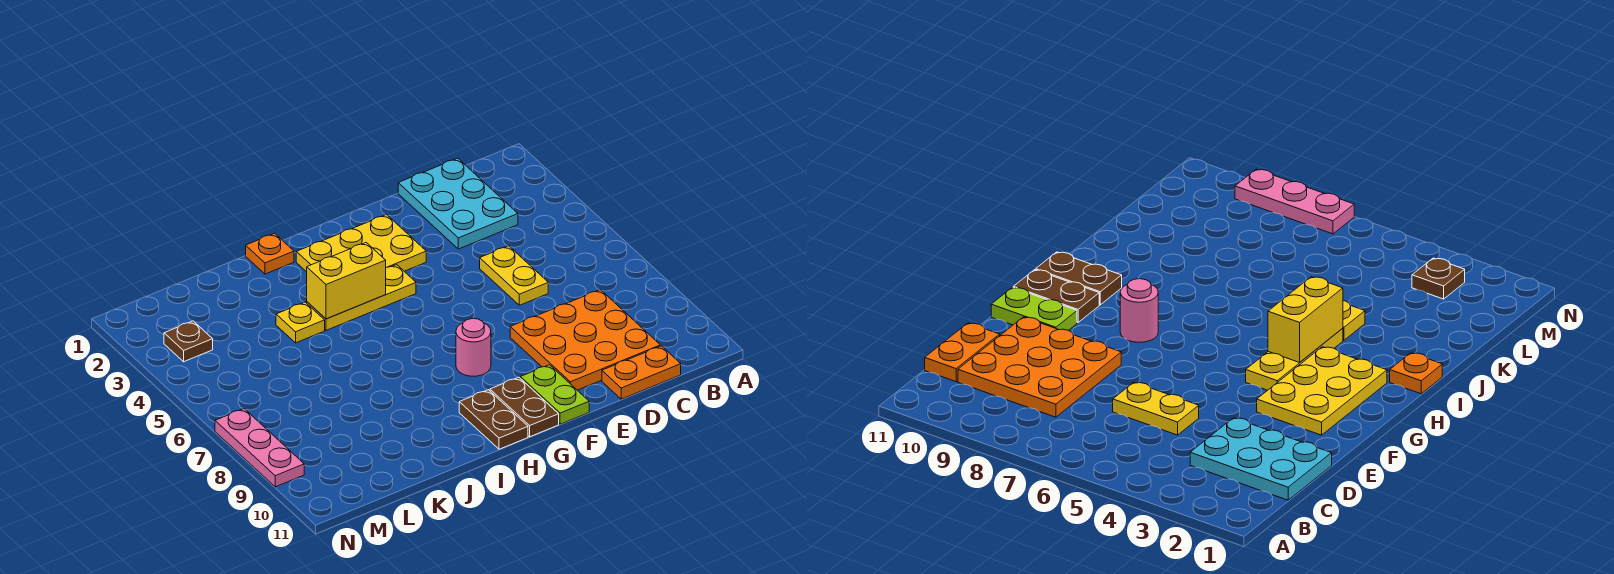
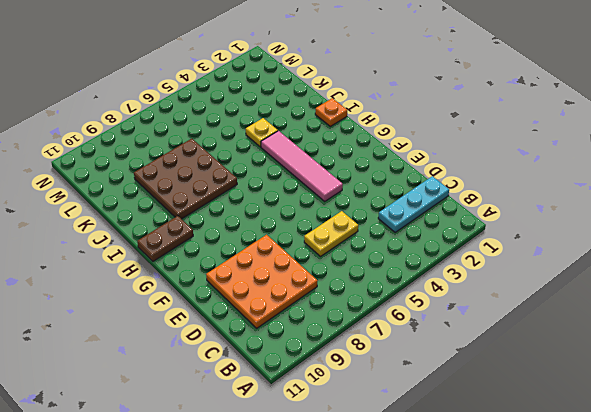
cyan 1x3 plate [378,176,449,232] -> cyan 2x3 plate [398,158,518,249]
pink 1x4 tile [261,131,343,201] -> yellow 1x3 plate [307,265,416,330]
brown 3x3 plate [134,139,237,219] -> none
none -> orange 1x2 plate [602,346,681,399]
none -> yellow 2x3 plate [296,215,426,272]
none -> lime 1x2 plate [520,365,589,424]

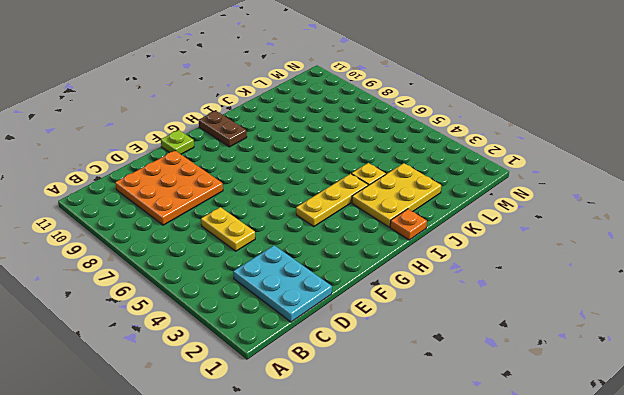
lime 1x1 plate [161,130,194,154] -> lime 1x2 plate [520,365,589,424]
yellow 2x3 plate [352,163,441,227] -> yellow 2x3 plate moved to [296,215,426,272]
none -> orange 1x2 plate [602,346,681,399]
none -> pink 1x1 round brick [456,319,491,376]
none -> brown 1x2 plate [490,377,559,437]

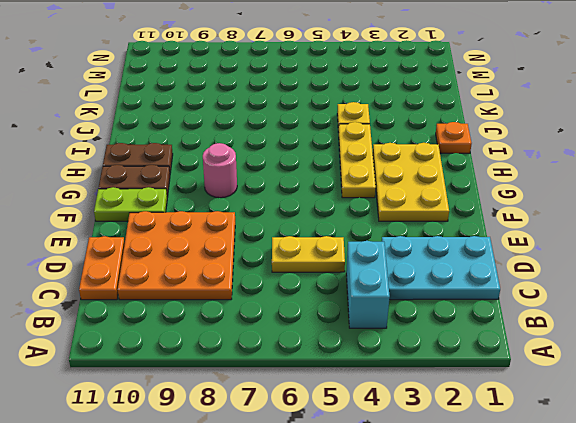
cyan 1x2 brick [346,241,390,328] -> none
none -> brown 1x1 plate [164,321,213,362]
none -> pink 1x3 plate [215,409,304,487]
none -> yellow 1x2 brick [307,243,386,319]

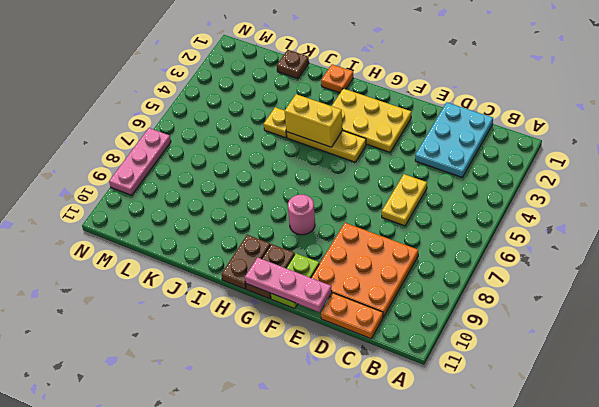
pink 1x3 plate [245,258,332,312] -> none
brown 1x1 plate [277,50,309,79] -> brown 1x1 plate moved to [164,321,213,362]

